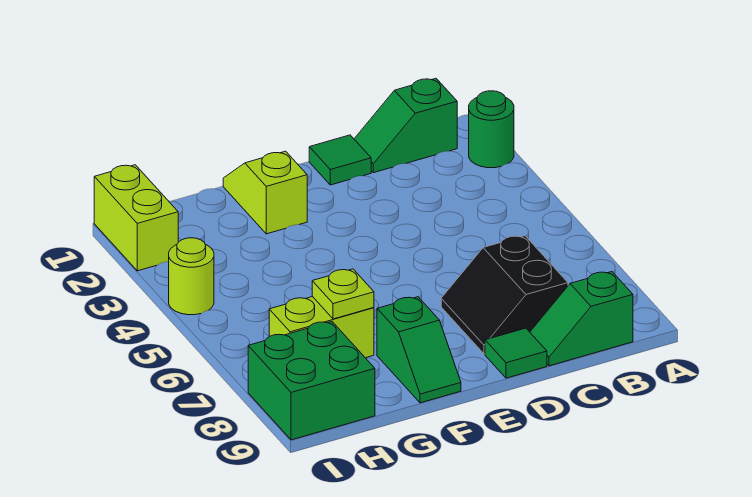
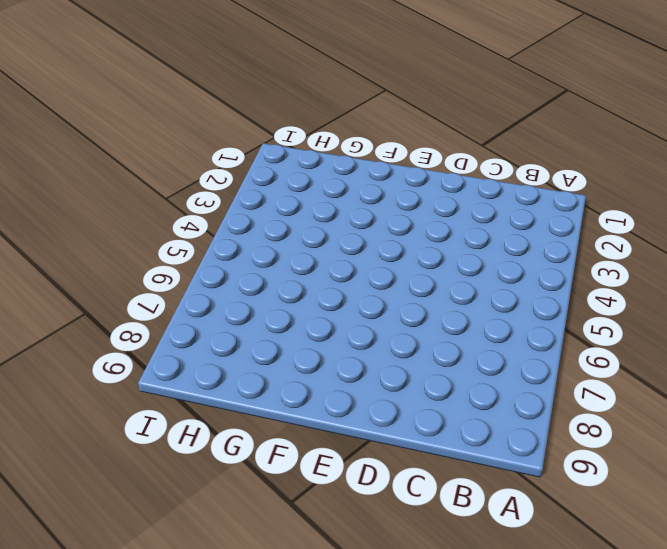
none -> green 1x1 round brick [469,91,514,168]
none -> green 1x2 slope [354,78,457,173]
none -> green 1x2 slope [530,272,633,366]

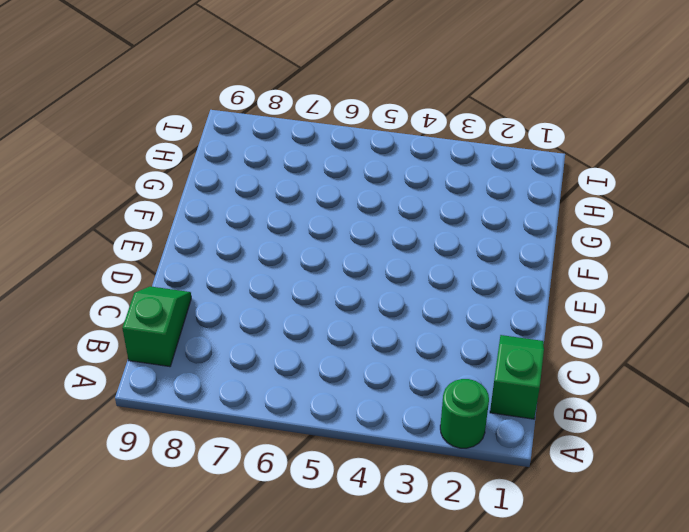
none -> black 2x2 slope [441,236,568,354]
none -> green 1x1 tile [309,135,371,185]
none -> green 1x1 tile [485,328,547,378]

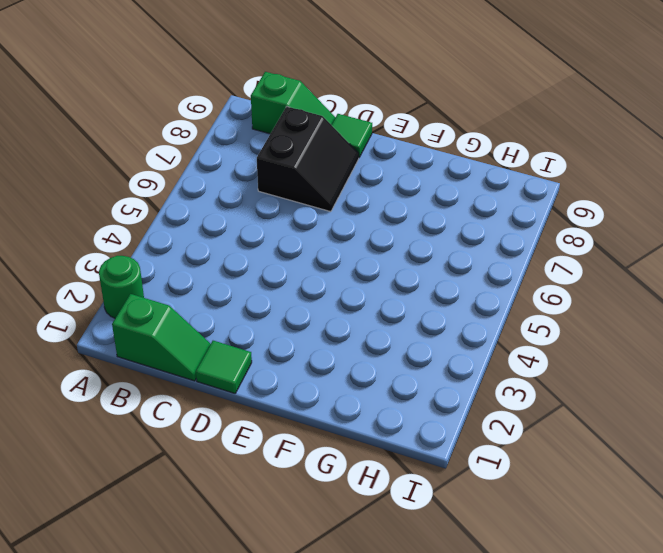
none -> lime 1x2 slope [223,151,307,234]
none -> green 1x2 slope [377,297,461,403]
none -> lime 1x2 brick [269,297,374,358]

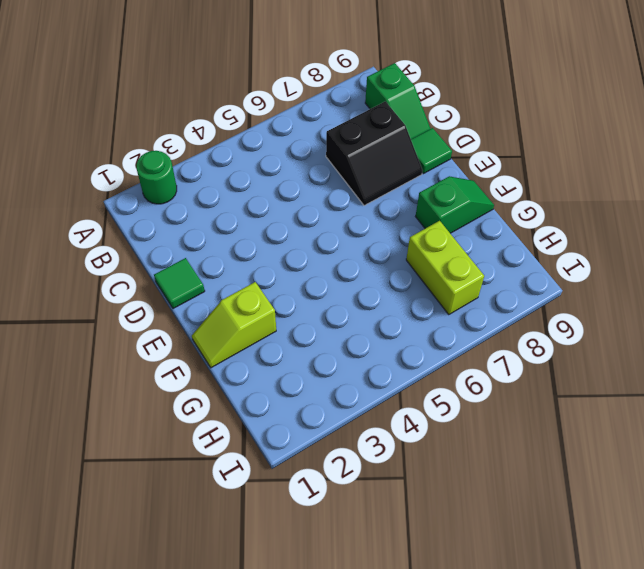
none -> green 1x2 slope [354,78,457,173]
none -> green 2x2 brick [248,322,375,440]
none -> lime 1x2 brick [94,165,178,271]

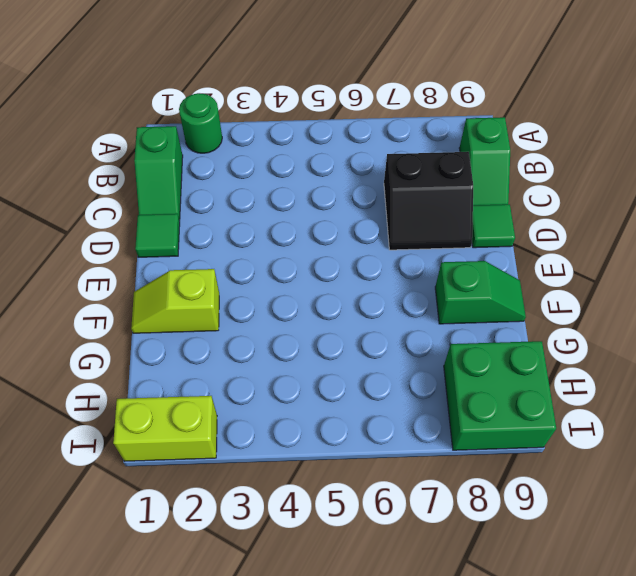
none -> lime 1x2 brick [269,297,374,358]
none -> lime 1x1 round brick [169,238,214,315]
none -> lime 1x1 plate [312,269,374,319]

